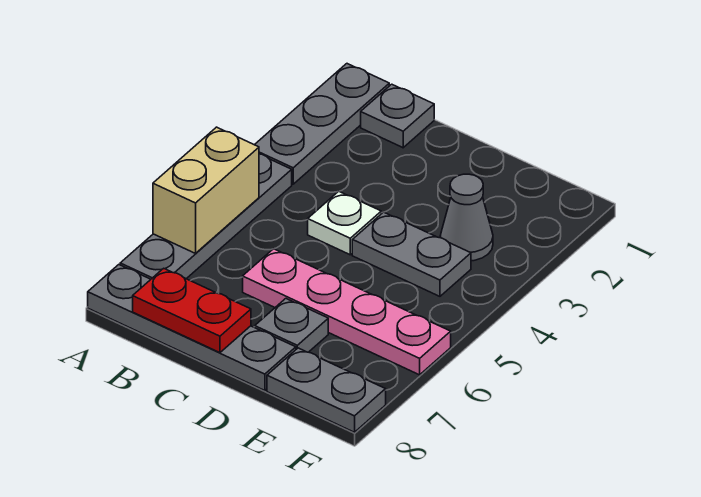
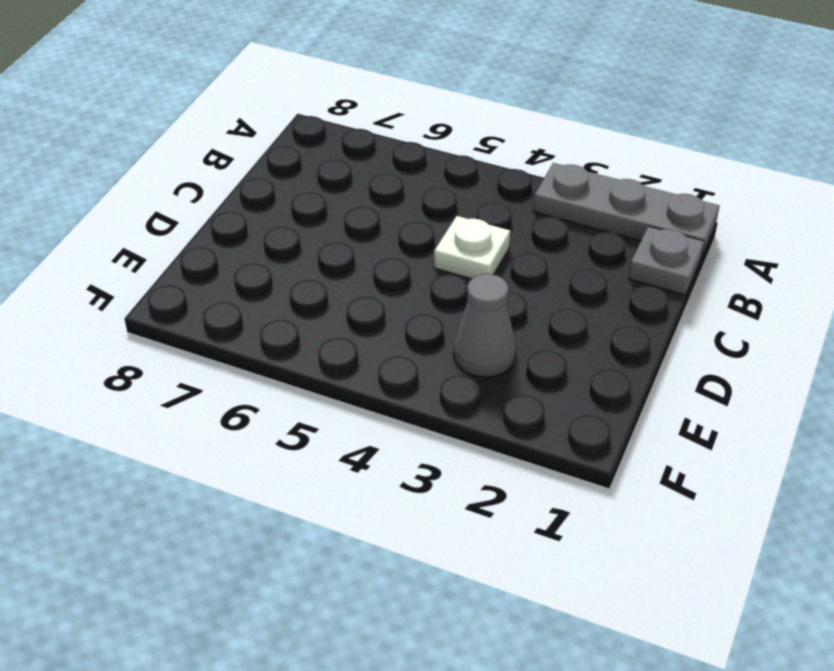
none -> grey 1x4 plate [120,154,292,279]
none -> grey 1x4 plate [88,265,296,391]
none -> pink 1x4 plate [243,249,451,375]

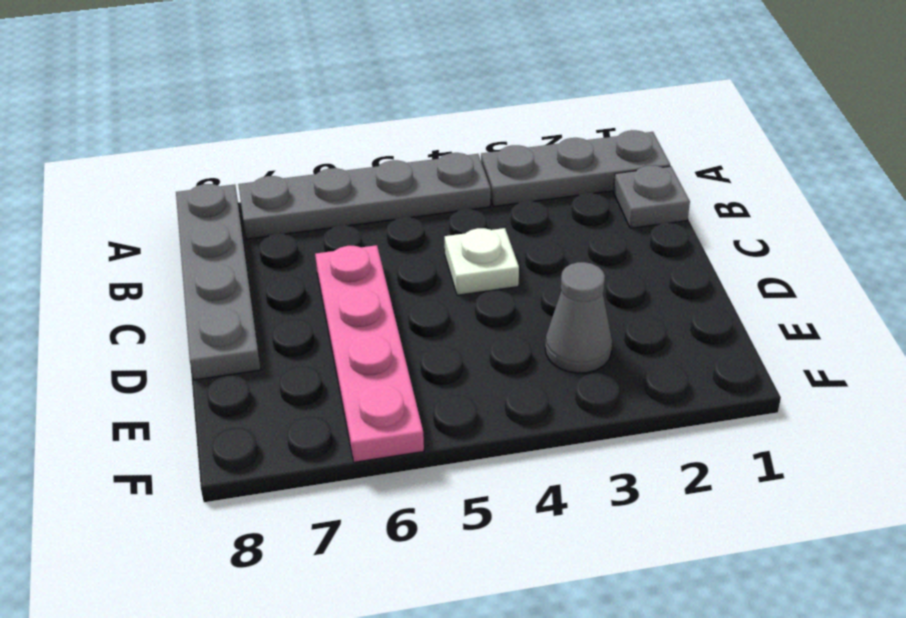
none -> grey 1x2 plate [352,212,471,296]
none -> grey 1x1 plate [255,299,328,352]
none -> grey 1x2 plate [267,348,386,432]

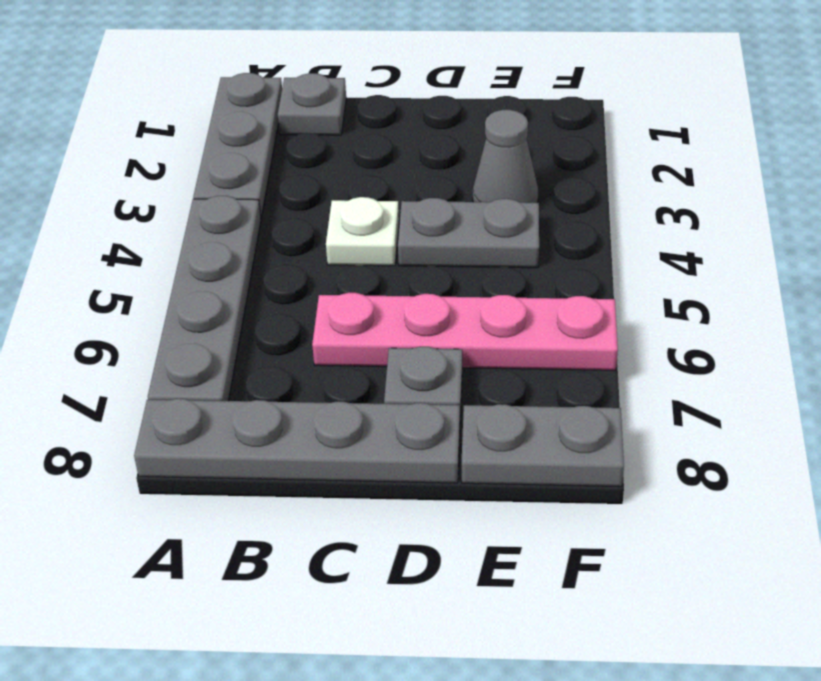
none -> tan 1x2 brick [153,127,259,253]
none -> red 1x2 plate [133,268,251,353]

